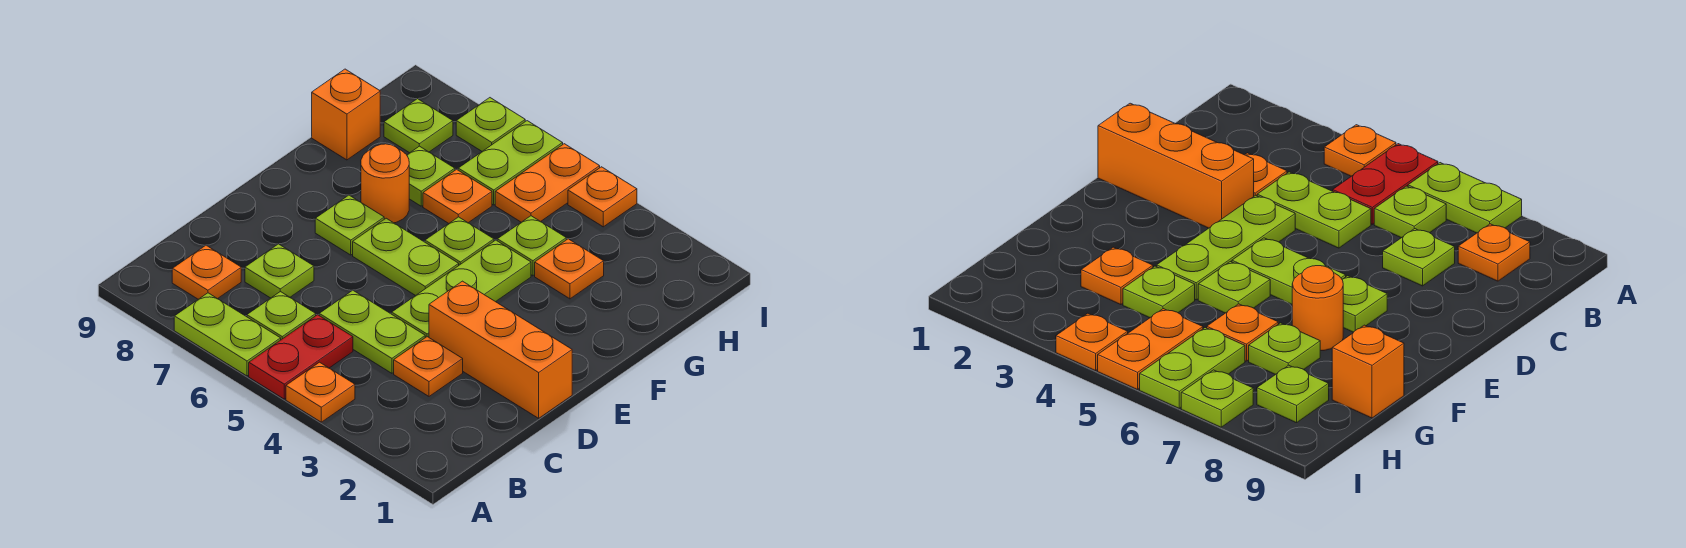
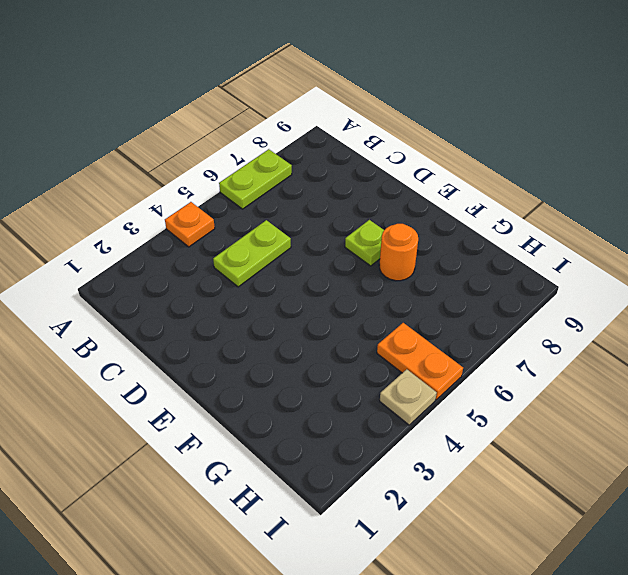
tan 1x1 plate [380,369,437,425] -> orange 1x1 plate [568,167,637,227]
none -> red 1x2 plate [249,315,353,399]
none -> lime 1x1 plate [247,291,316,340]
none -> orange 1x1 plate [172,245,241,299]

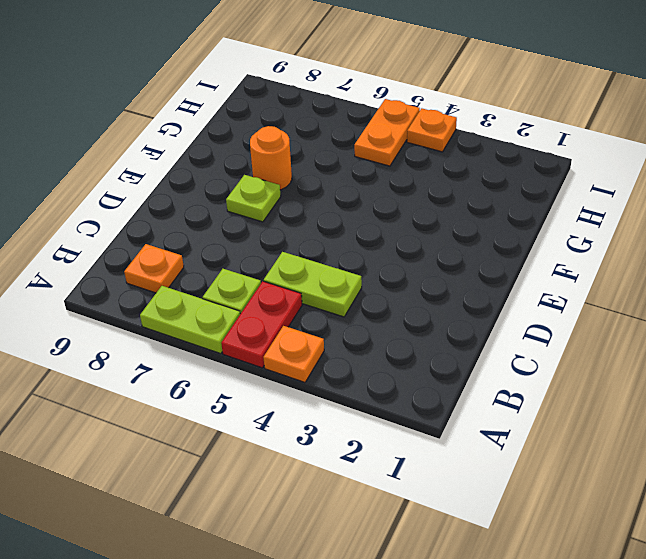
none -> orange 1x1 plate [394,337,463,396]
none -> lime 1x1 plate [245,244,314,298]
none -> orange 1x3 brick [429,281,572,418]

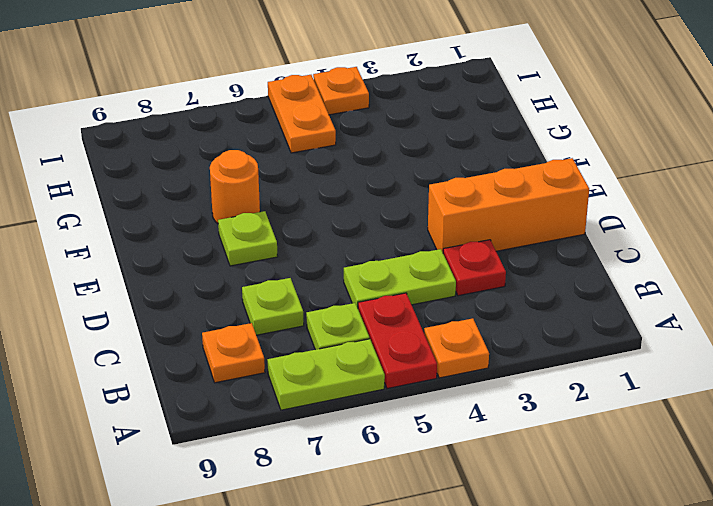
red 1x1 plate [443,240,506,296] -> orange 1x1 plate [394,337,463,396]
none -> lime 1x3 plate [392,240,531,338]
none -> lime 1x2 plate [353,218,459,296]
none -> lime 1x1 plate [425,217,494,265]

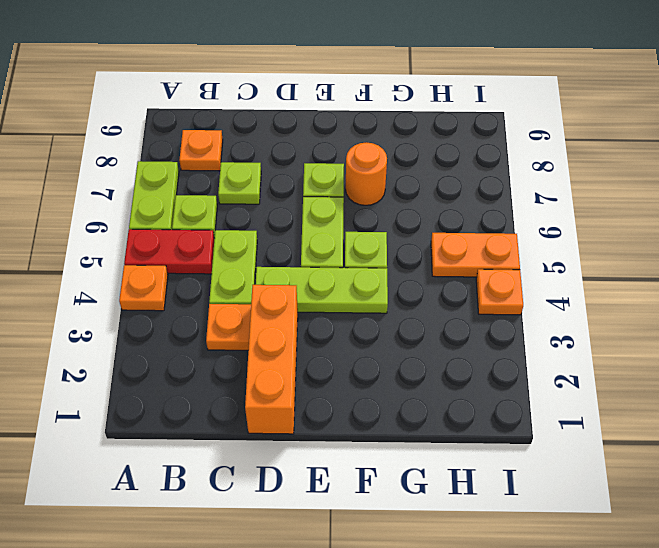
none -> orange 1x1 plate [535,239,604,299]
none -> lime 1x1 plate [497,216,566,276]
none -> orange 1x1 plate [423,169,492,223]

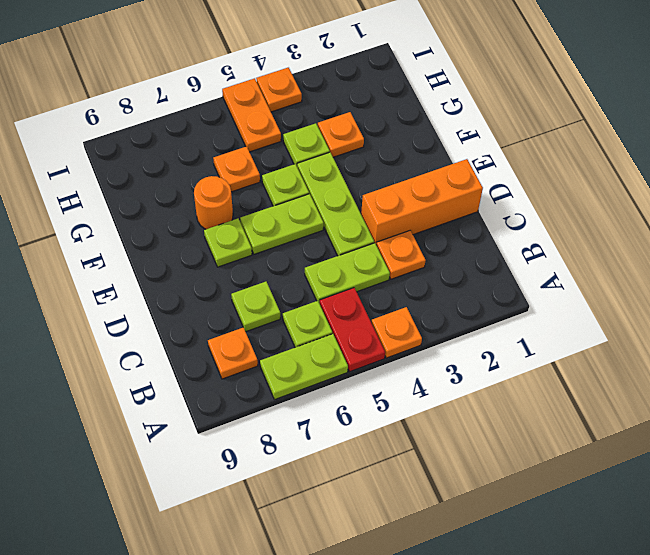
none -> lime 1x1 plate [407,146,455,206]
none -> orange 1x1 brick [312,69,380,160]
none -> lime 1x2 plate [458,121,563,205]

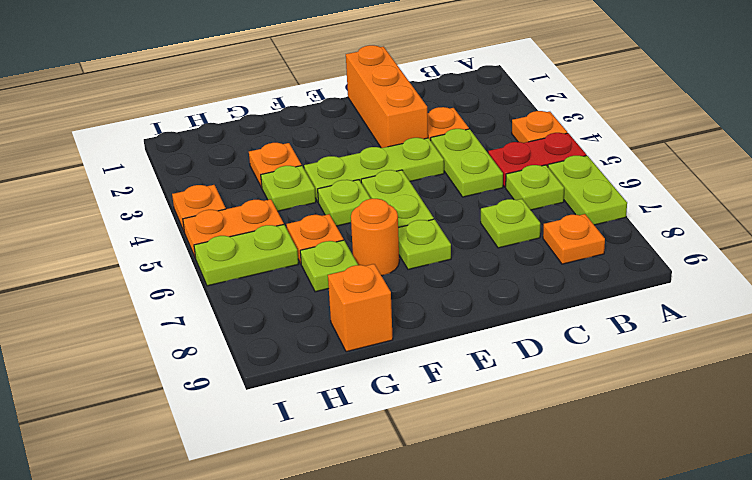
none -> lime 1x1 plate [384,99,453,153]
none -> lime 1x1 plate [456,98,525,151]

